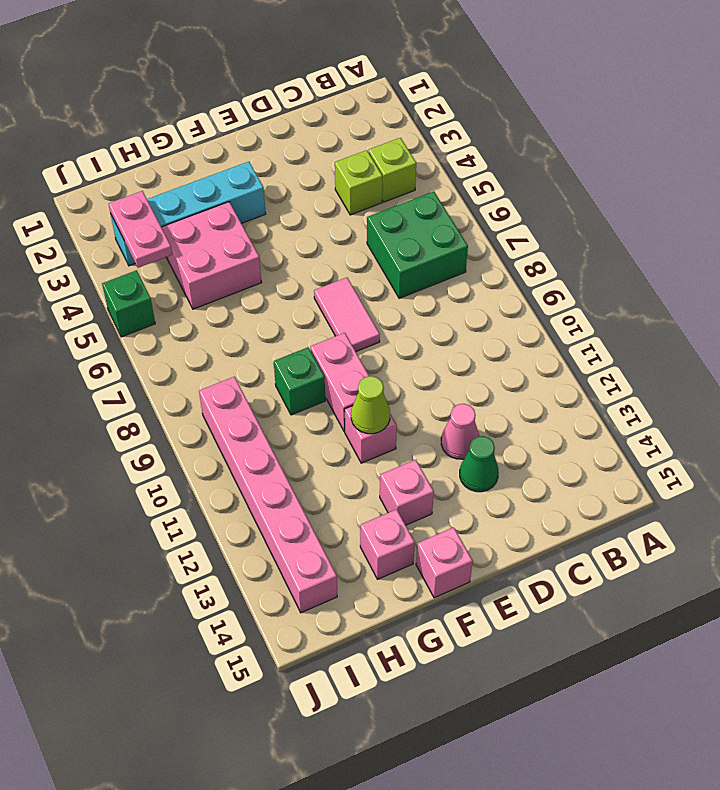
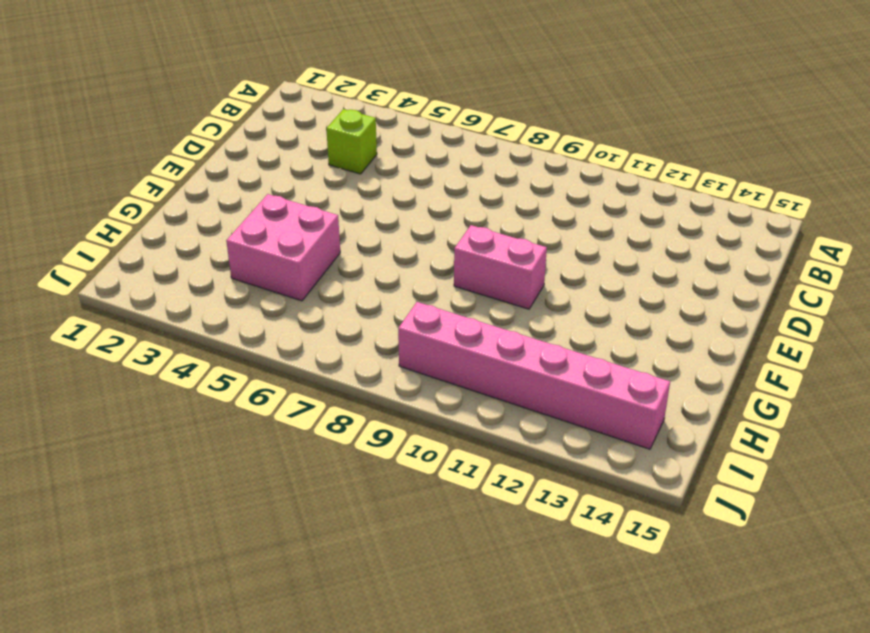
none -> lime 1x1 brick [369,138,416,202]
none -> green 2x2 brick [367,191,468,298]
none -> pink 1x1 cone [441,404,480,459]

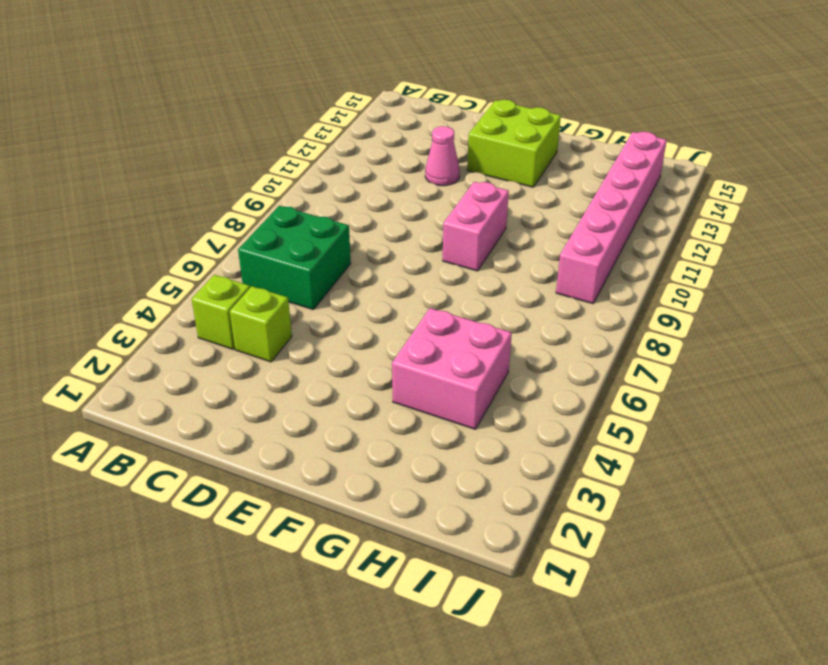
lime 2x2 brick [467,100,561,187] -> pink 1x1 brick [380,460,434,525]
none -> green 1x1 cone [460,436,499,492]
none -> pink 1x2 tile [314,277,380,352]
none -> cyan 1x4 brick [111,162,266,266]

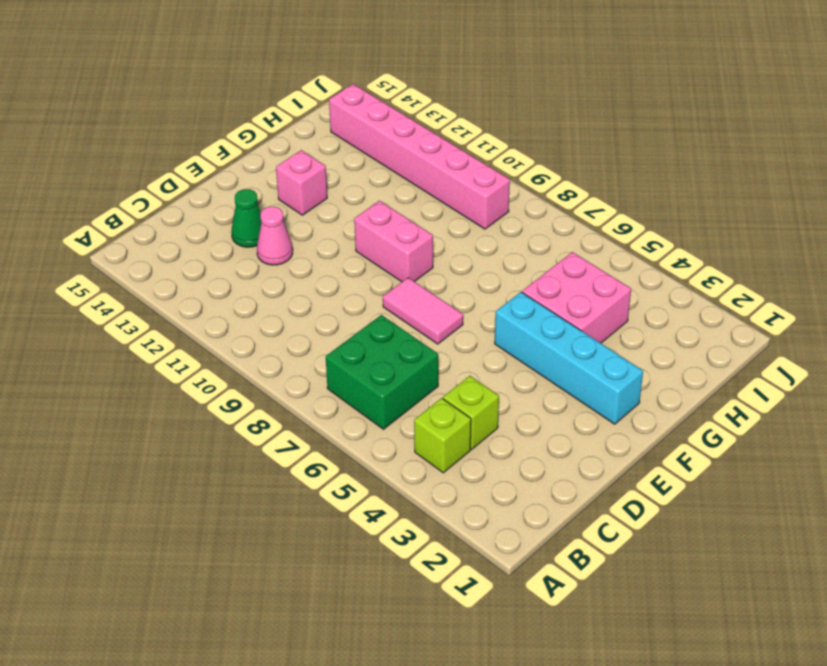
cyan 1x4 brick [495,292,643,424] -> cyan 1x4 brick turned to [111,162,266,266]
none -> pink 1x1 brick [344,406,397,463]
none -> pink 1x1 brick [416,527,473,598]
none -> green 1x1 brick [274,347,325,415]

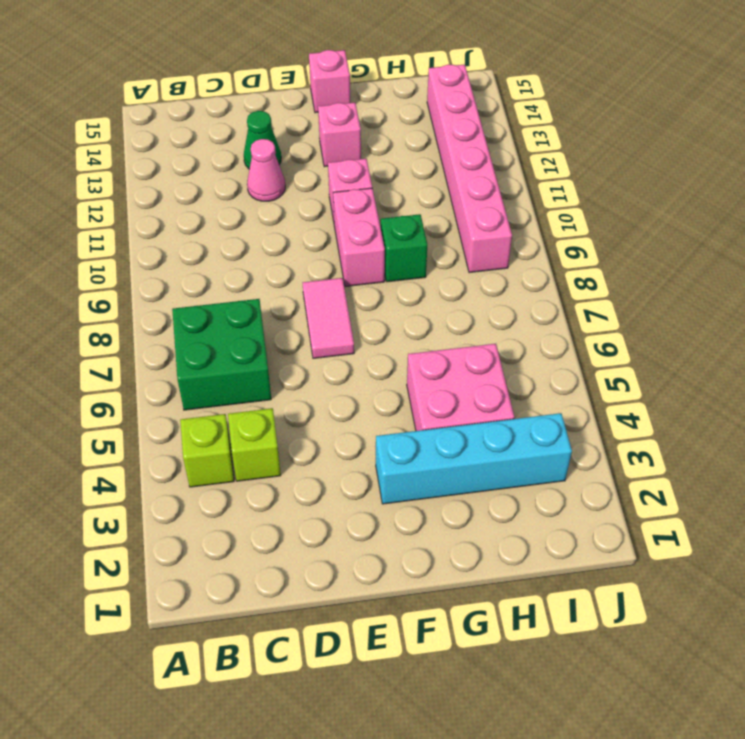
none -> pink 1x1 brick [360,509,415,579]
none -> green 1x1 brick [102,270,155,337]
none -> lime 1x1 cone [351,376,390,434]

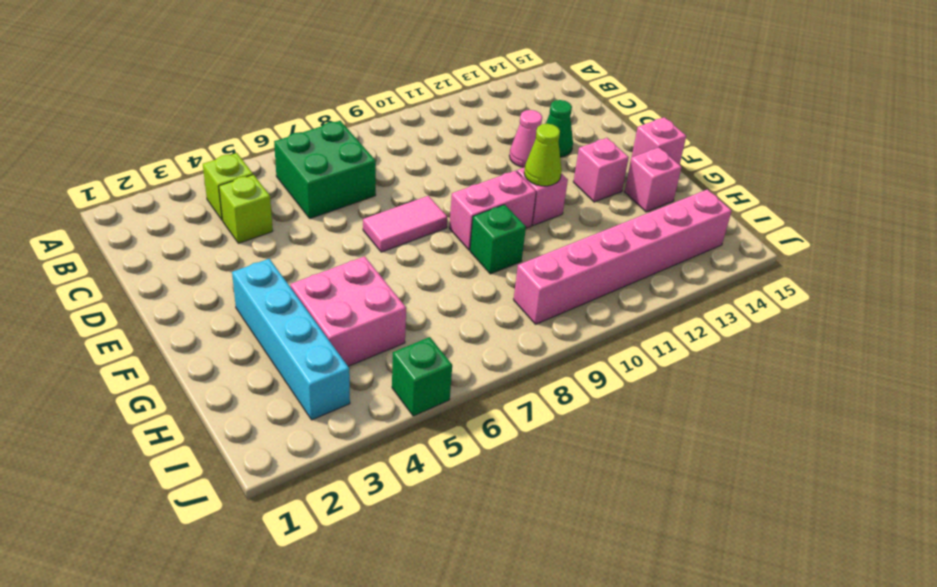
none -> pink 1x2 plate [109,191,172,268]

